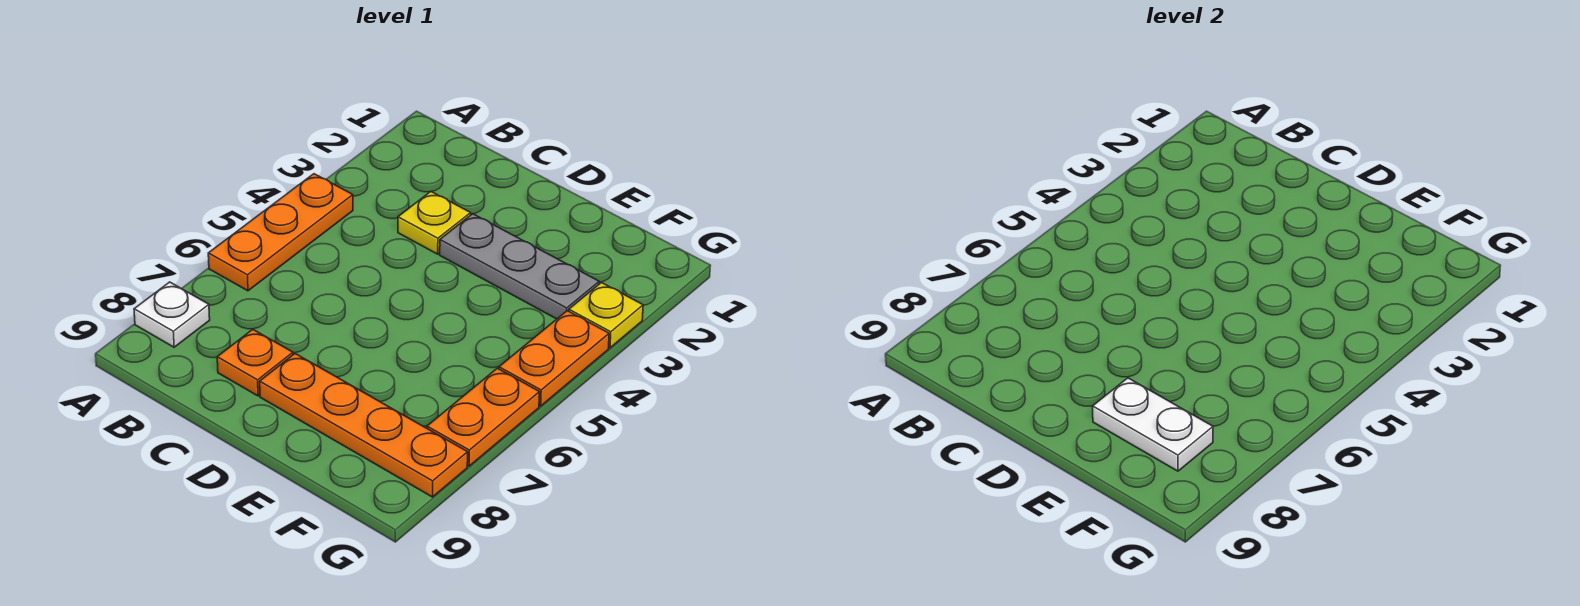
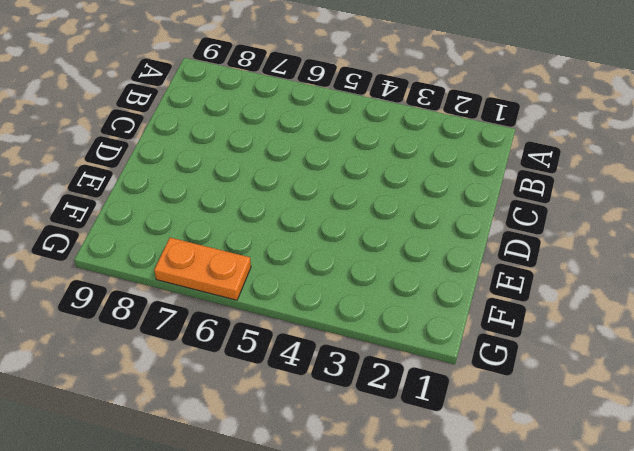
none -> orange 1x3 plate [208,174,353,291]
none -> white 1x1 plate [134,282,210,347]

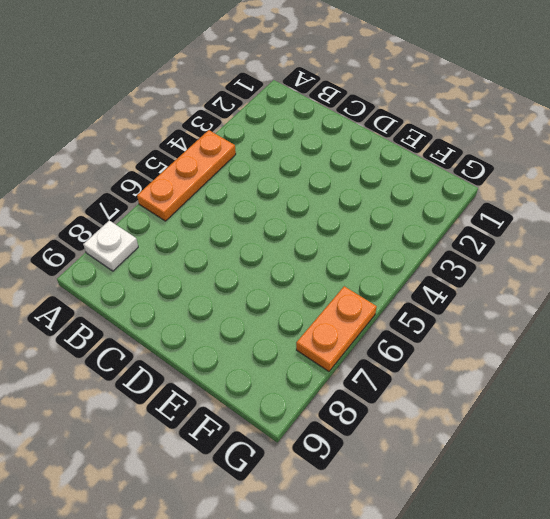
none -> yellow 1x1 plate [398,192,471,254]
none -> orange 1x1 plate [217,329,293,396]

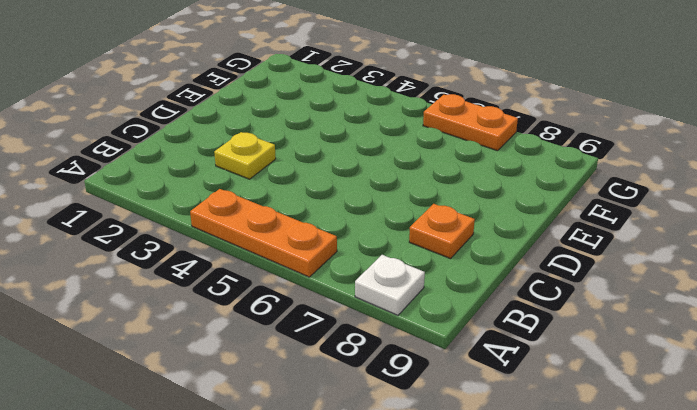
none -> grey 1x3 plate [440,214,599,319]
none -> orange 1x4 plate [260,354,468,497]

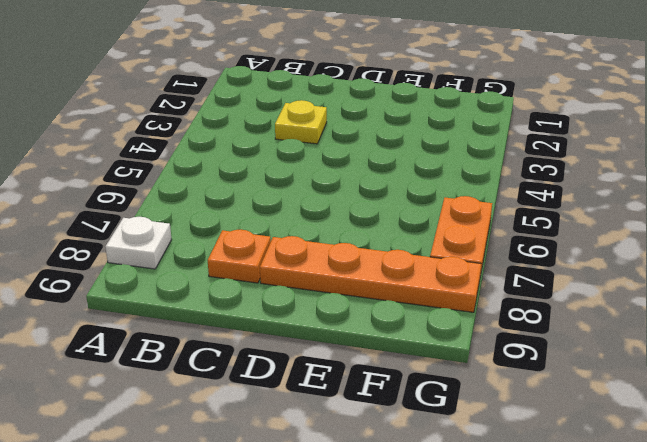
none -> orange 1x3 plate [208,174,353,291]
none -> grey 1x3 plate [440,214,599,319]

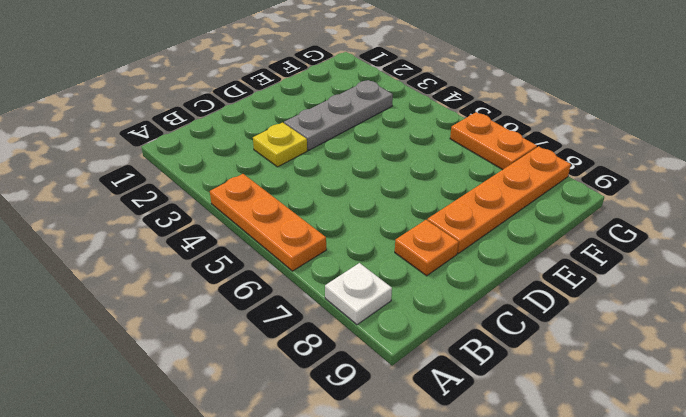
none -> yellow 1x1 plate [569,283,643,348]
none -> orange 1x2 plate [499,311,609,406]

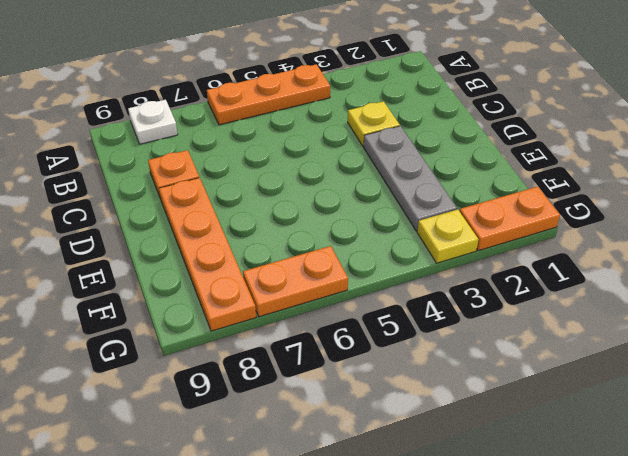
orange 1x2 plate [460,187,560,251] -> orange 1x2 plate moved to [499,311,609,406]
none -> white 1x2 plate [1093,378,1213,471]

